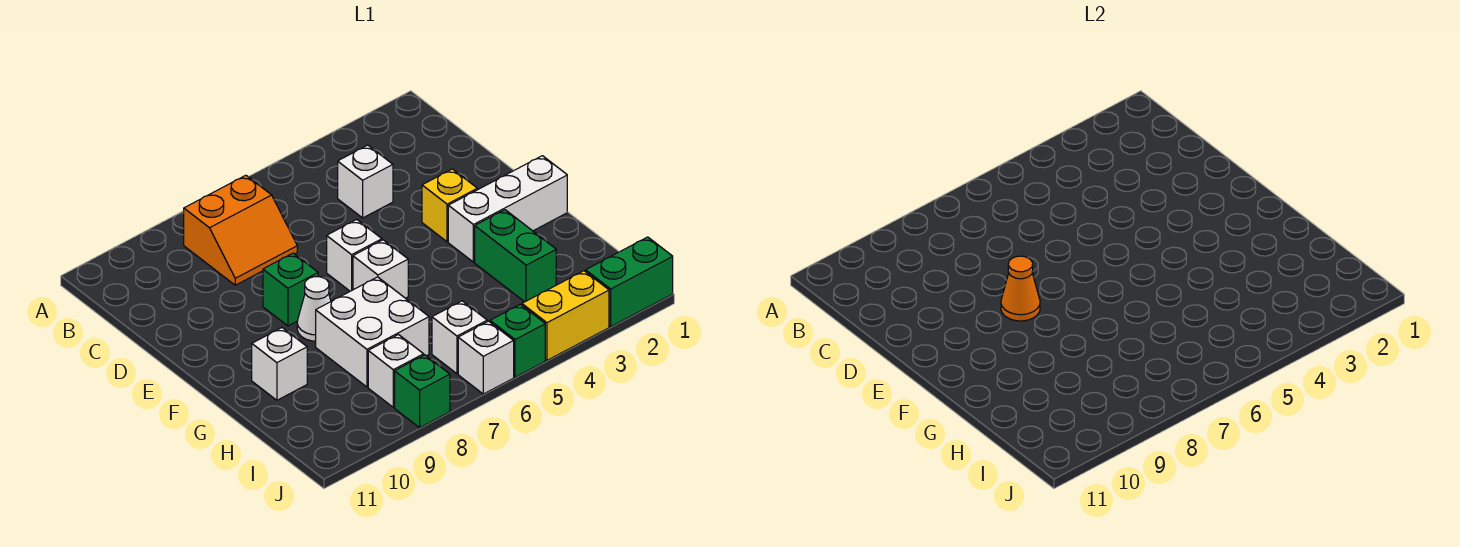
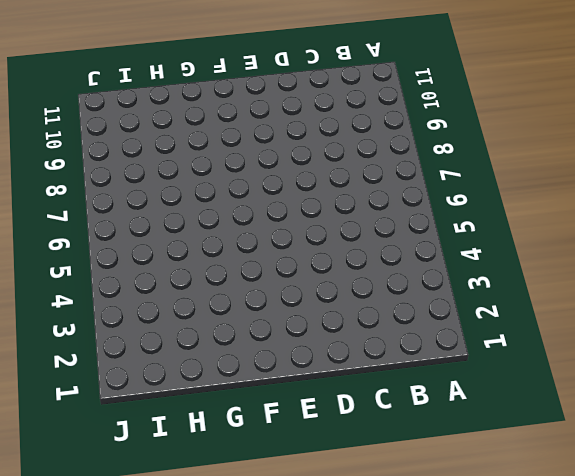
none -> orange 2x2 slope [184,175,297,285]
none -> white 1x1 brick [338,145,393,218]
none -> yellow 1x1 brick [422,169,477,242]

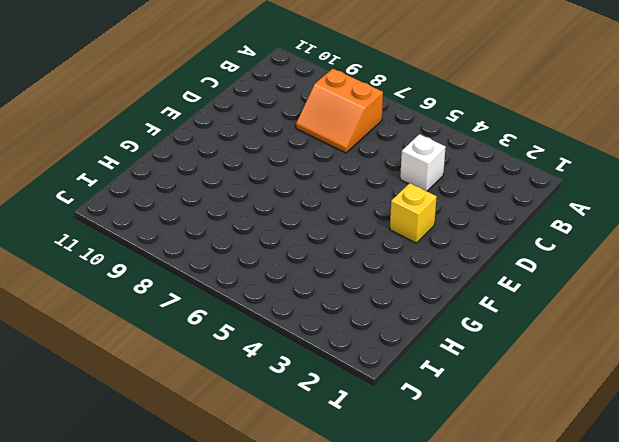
none -> white 1x1 brick [327,220,382,291]
none -> green 1x1 brick [263,253,318,326]
none -> white 1x3 brick [448,156,567,262]

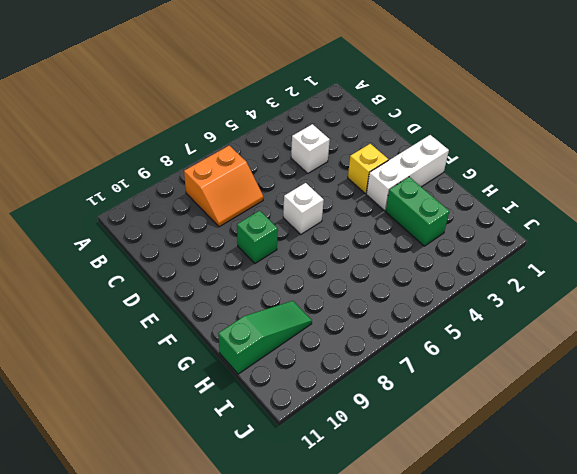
green 1x3 slope [218,301,312,374] -> none
none -> white 1x1 brick [353,240,408,298]
none -> white 1x1 cone [297,277,331,341]
none -> white 2x2 brick [316,277,429,387]

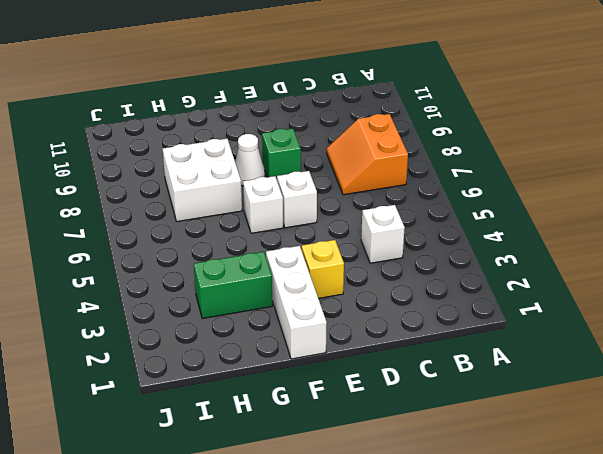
none -> white 1x1 brick [252,328,307,400]
none -> white 1x1 brick [432,301,487,374]
none -> white 1x1 brick [368,335,424,407]

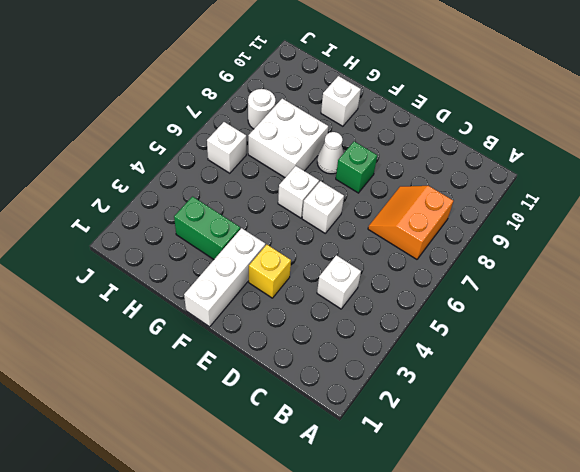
white 1x1 round brick [248,89,276,129] -> white 1x1 brick [368,335,424,407]
none -> green 1x2 brick [586,237,673,327]
none -> yellow 1x2 brick [522,271,609,360]
none -> green 1x1 brick [490,304,545,377]

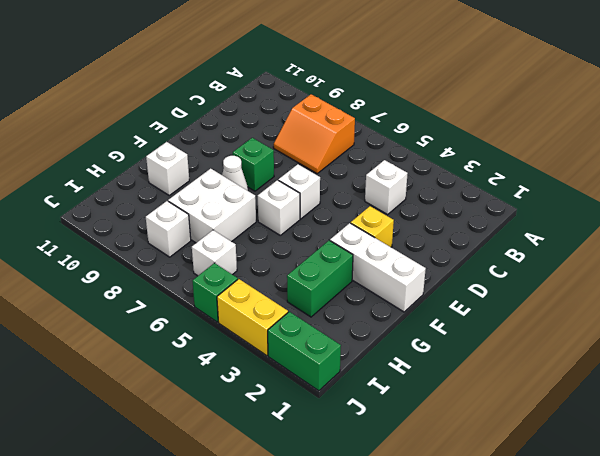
none -> white 1x1 brick [458,321,514,394]
none -> green 1x1 brick [395,355,450,428]
none -> orange 1x1 cone [1001,256,1040,321]

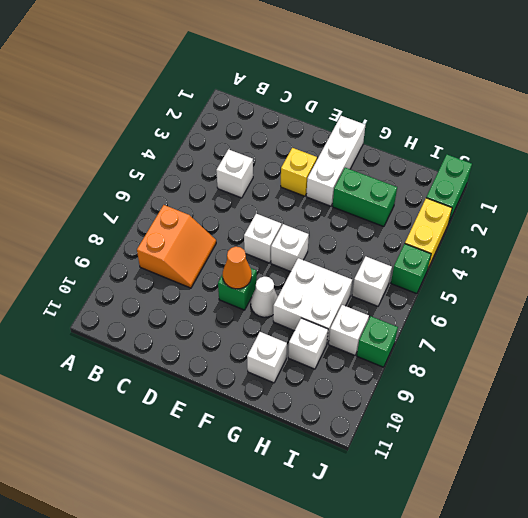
white 1x1 brick [288,318,328,369] -> white 1x1 brick moved to [458,321,514,394]

